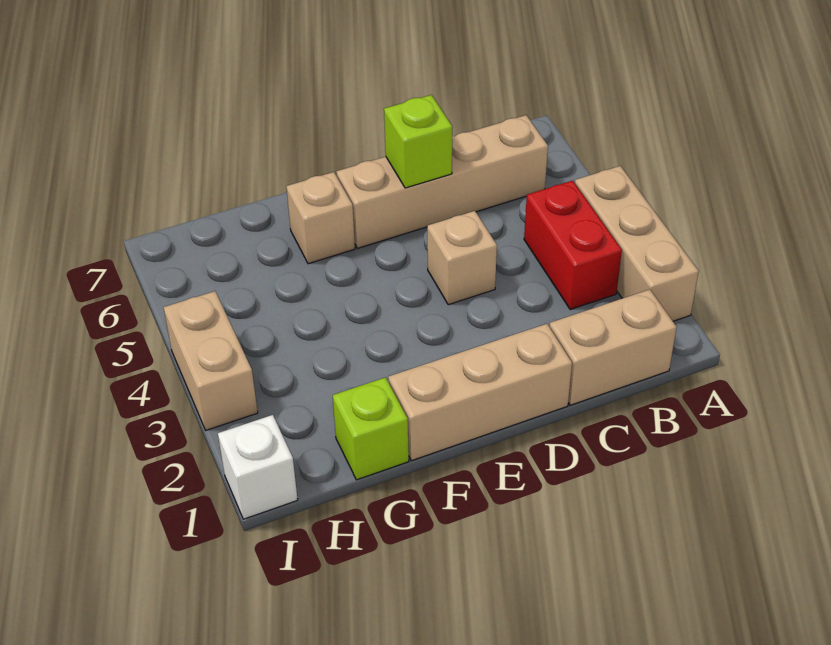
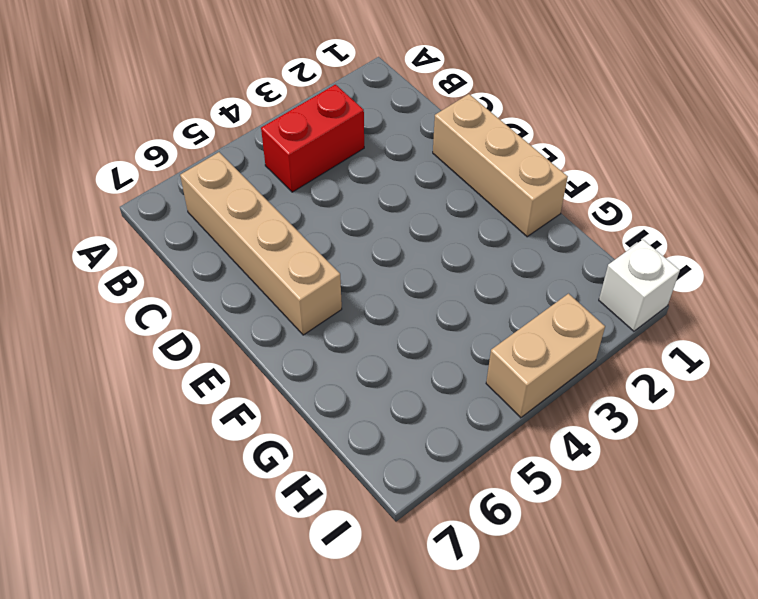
none -> tan 1x3 brick [575,166,699,321]
none -> tan 1x2 brick [549,289,677,405]

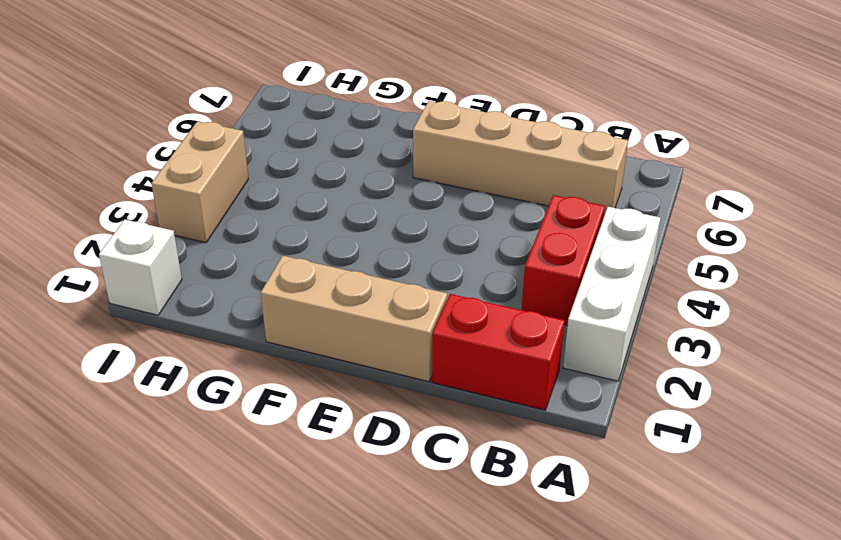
white 1x3 brick [563,207,660,381] -> tan 1x3 brick [575,166,699,321]
red 1x2 brick [432,294,565,410] -> tan 1x2 brick [549,289,677,405]
none -> tan 1x1 brick [427,211,497,305]
none -> tan 1x1 brick [286,172,355,264]

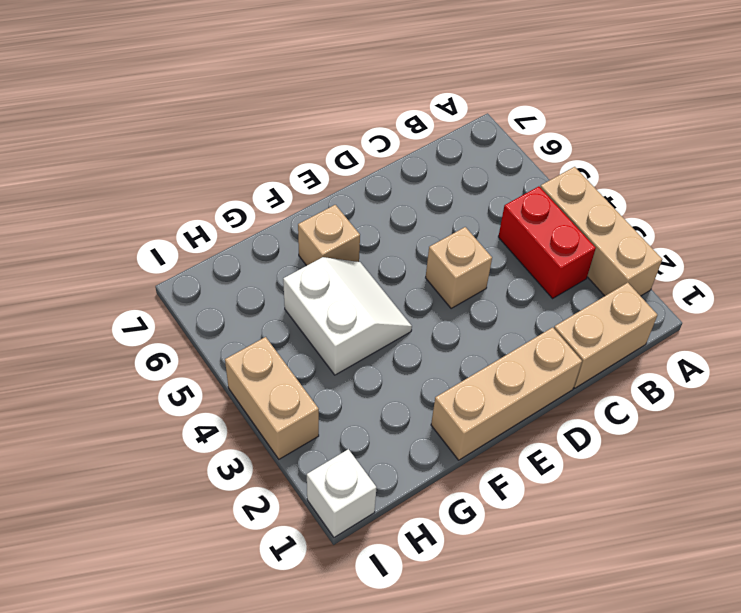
white 2x2 slope [283,257,412,375] -> none
none -> tan 1x4 brick [336,115,548,248]
none -> lime 1x1 brick [333,377,409,480]

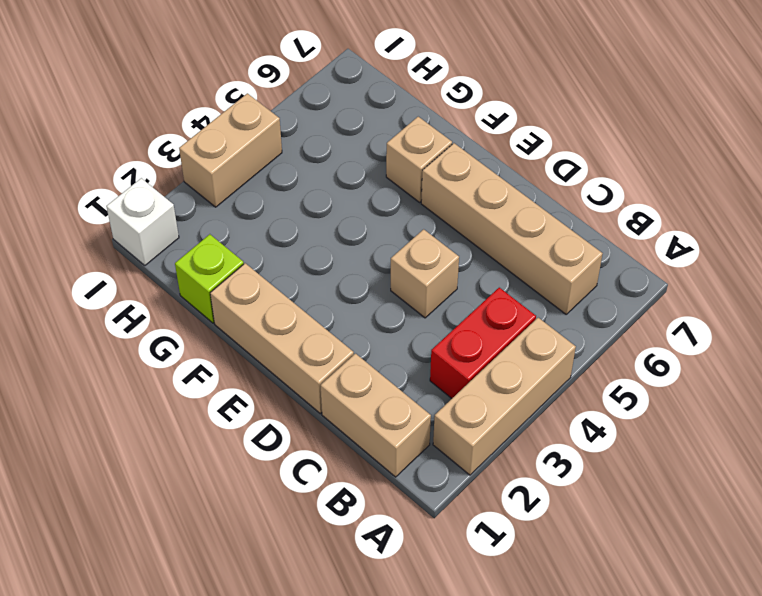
none -> lime 1x1 brick [384,95,452,188]

